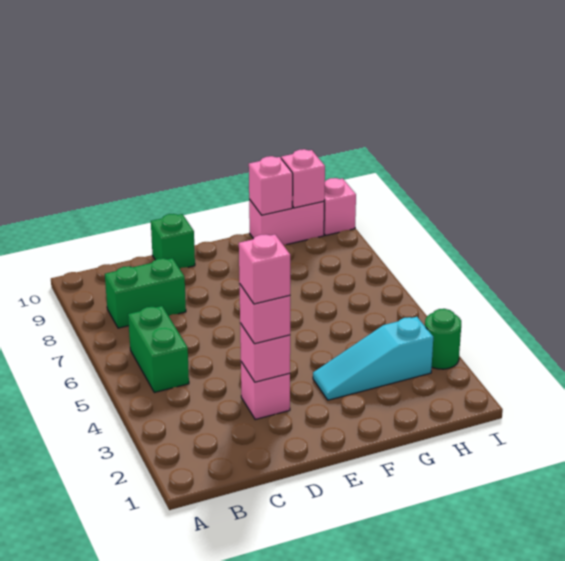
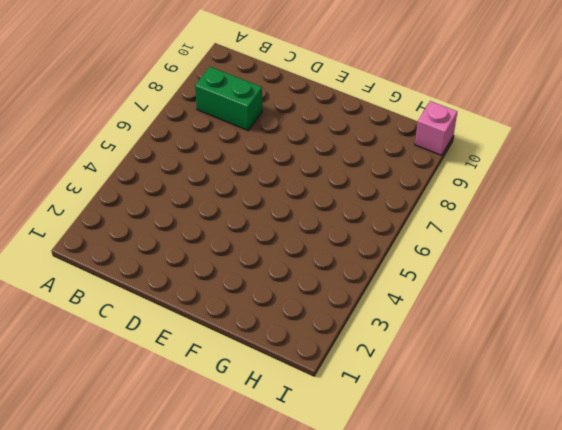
none -> green 1x2 brick [128,306,189,393]
none -> pink 1x1 brick [241,362,290,419]
none -> green 1x1 brick [151,214,195,269]

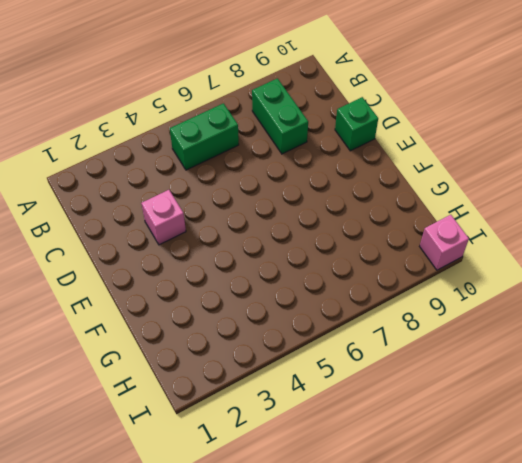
none -> cyan 1x3 slope [313,317,433,400]
none -> pink 1x2 brick [249,200,324,245]
none -> green 1x1 round brick [425,309,461,369]

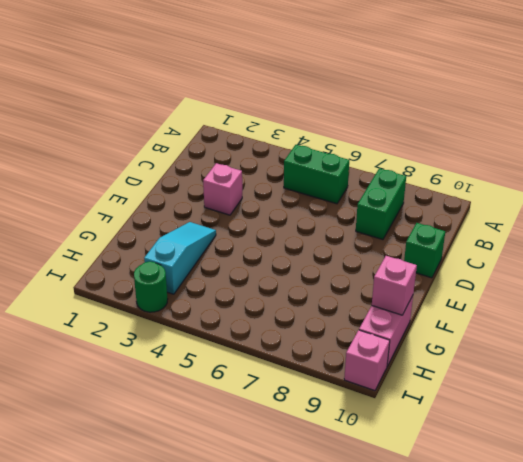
none -> pink 1x1 brick [240,323,290,382]
none -> pink 1x1 brick [281,149,325,208]
none -> pink 1x1 brick [239,284,290,344]

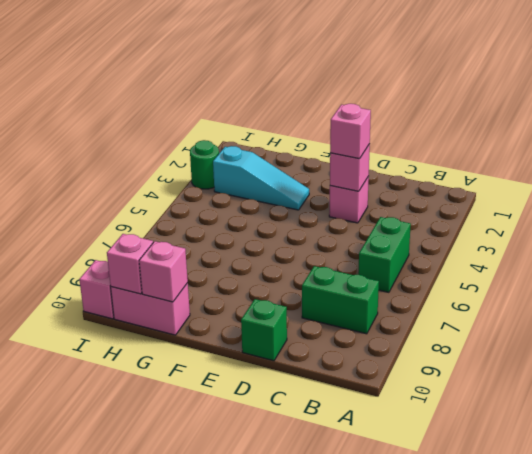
none -> pink 1x1 brick [239,235,290,304]

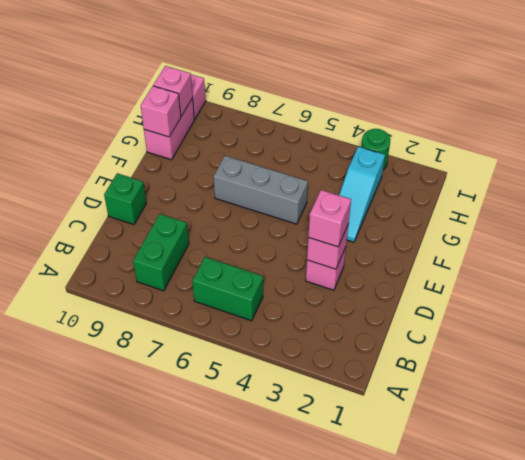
grey 1x3 brick [214,156,308,224] -> none
none -> pink 1x1 brick [239,235,290,304]

